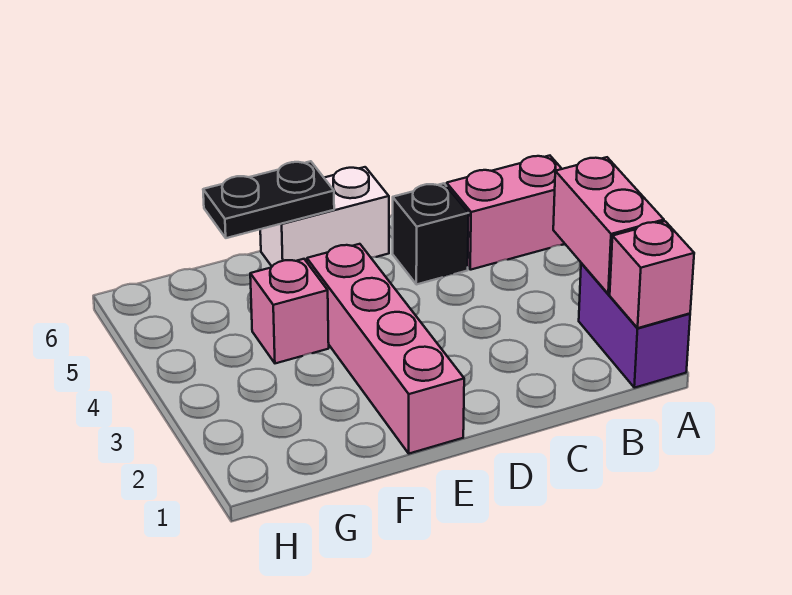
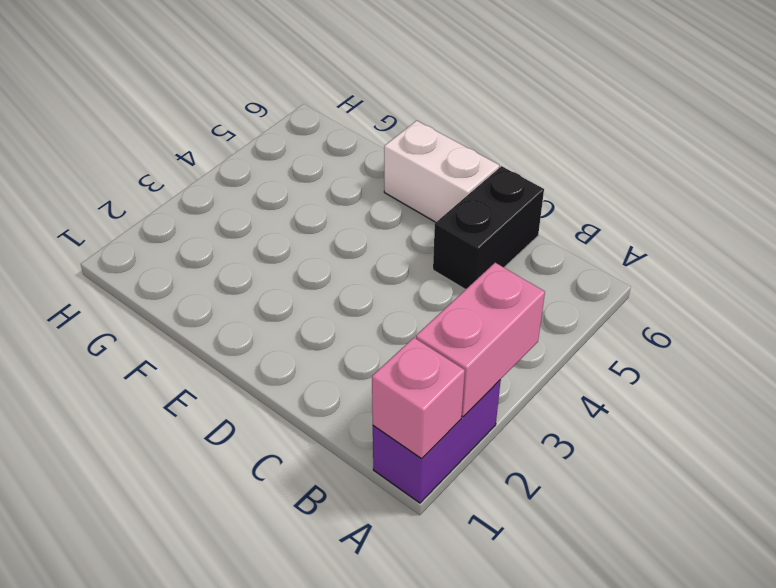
black 1x2 brick [433,166,544,290] -> black 1x1 brick [393,183,469,284]
none -> pink 1x2 brick [447,156,565,270]
none -> pink 1x4 brick [307,244,464,454]

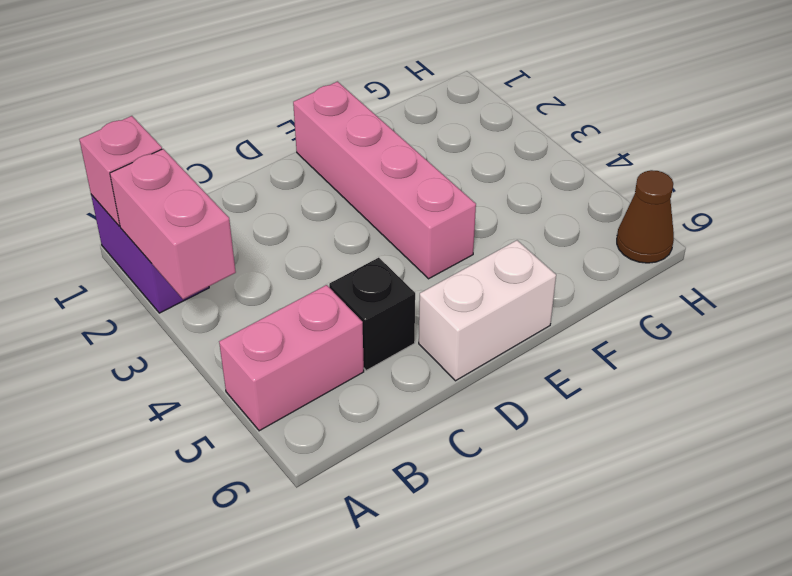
brown 1x1 cone [617,170,674,263] -> none
none -> pink 1x1 brick [250,259,329,363]
none -> black 1x2 plate [203,161,334,238]

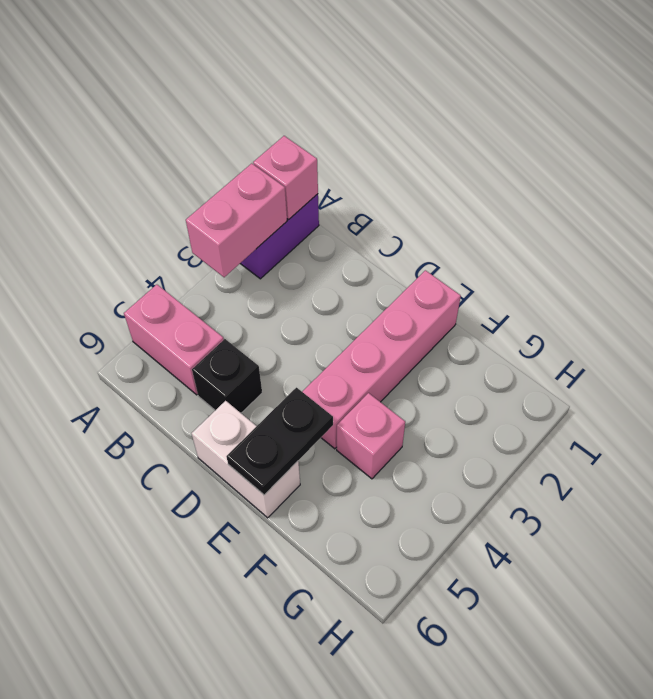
black 1x2 plate [227,388,333,495] -> black 1x2 plate turned to [203,161,334,238]

